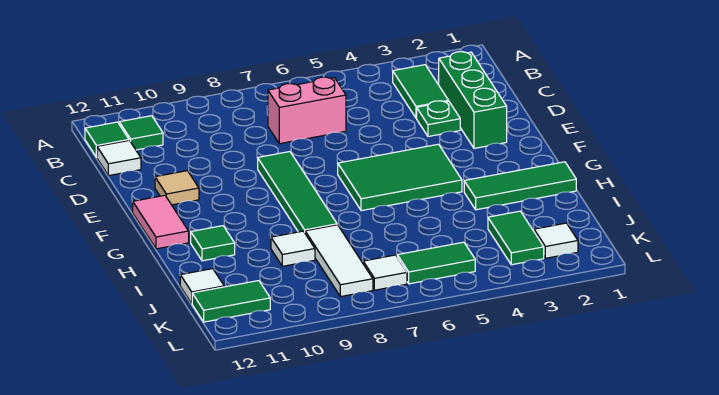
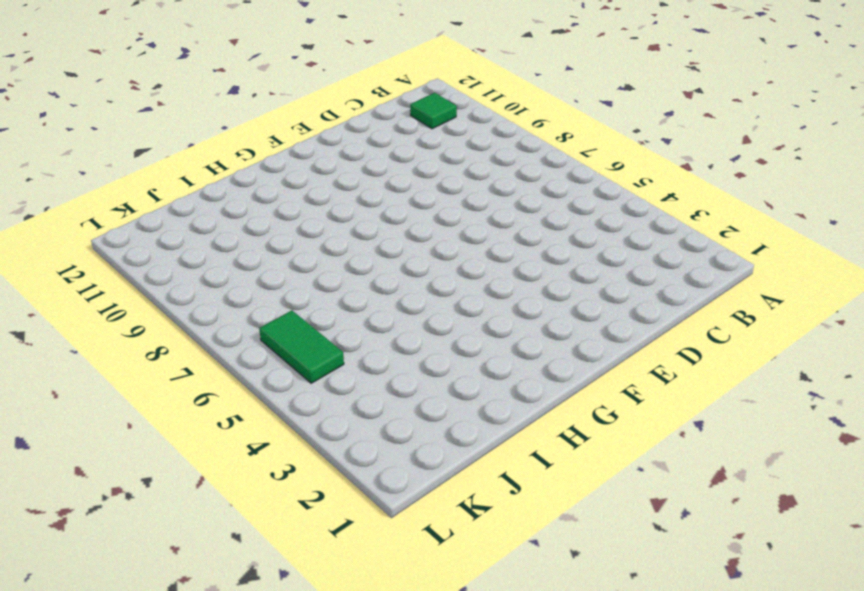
none -> green 1x2 tile [393,65,449,118]
none -> green 1x1 tile [85,122,129,157]
none -> green 1x3 brick [439,51,507,148]

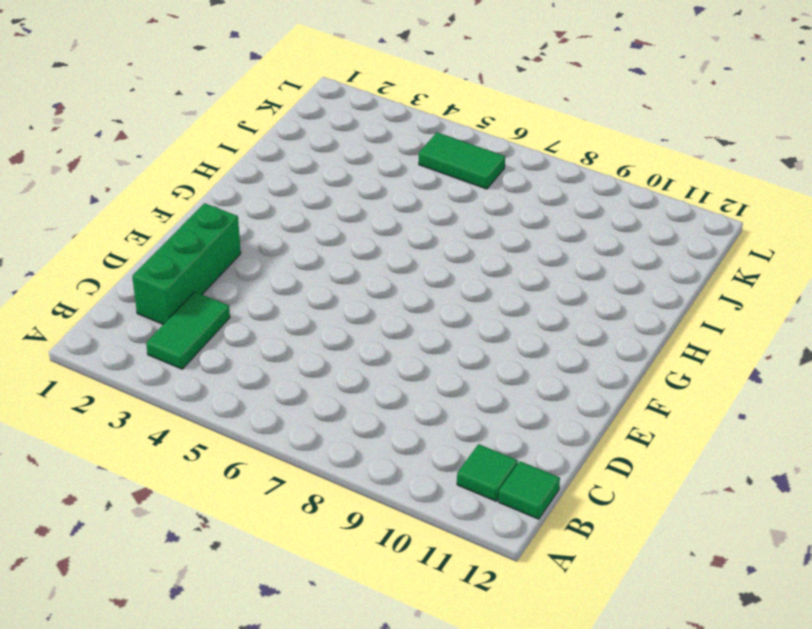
none -> pink 1x2 brick [268,77,346,144]
none -> white 1x1 tile [97,140,141,176]
none -> green 1x1 plate [417,101,460,136]

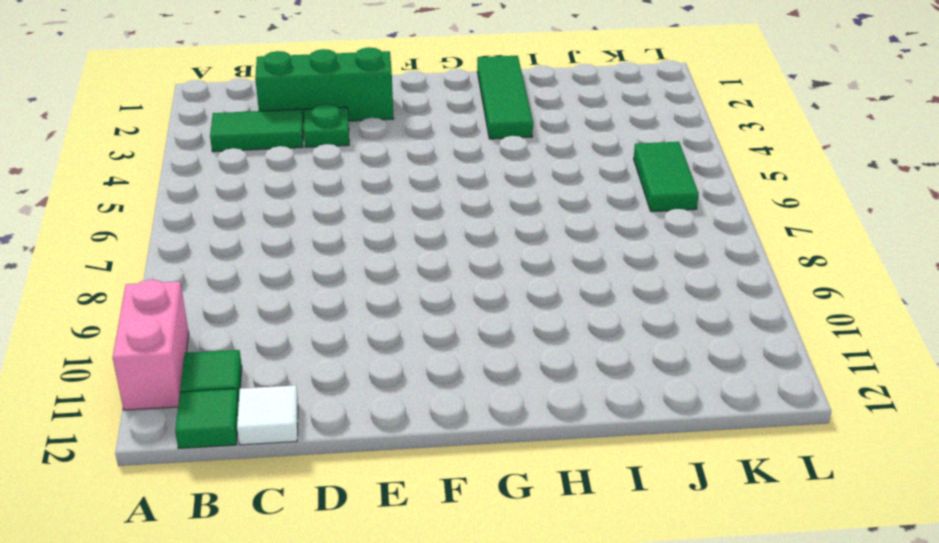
pink 1x2 brick [113,280,189,410] -> pink 1x2 brick moved to [268,77,346,144]
none -> green 1x4 tile [258,152,337,232]
none -> tan 1x1 tile [155,171,199,205]
none -> green 2x3 tile [338,144,462,211]

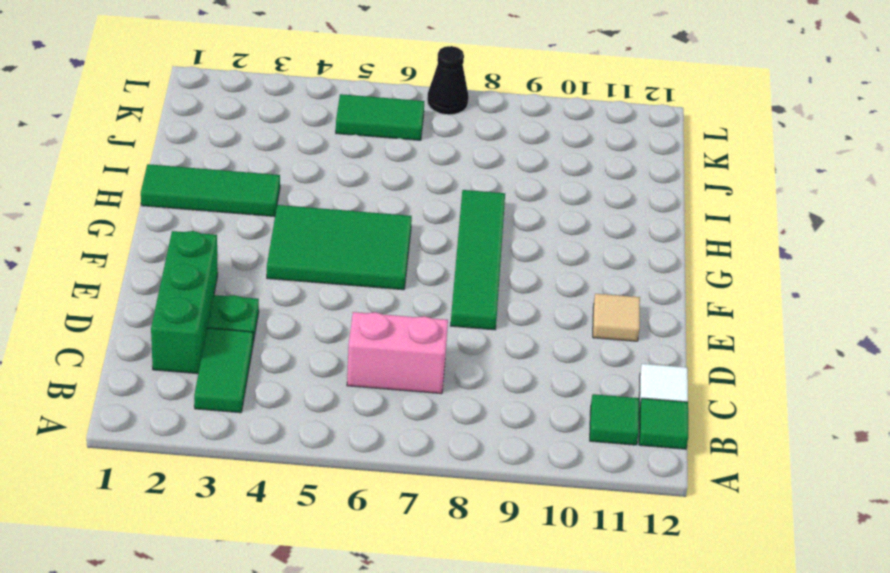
black 1x1 cone [427,46,469,115] -> none
none -> pink 1x2 tile [133,195,189,249]
none -> green 1x1 tile [191,226,235,261]
none -> white 1x3 tile [305,225,373,297]

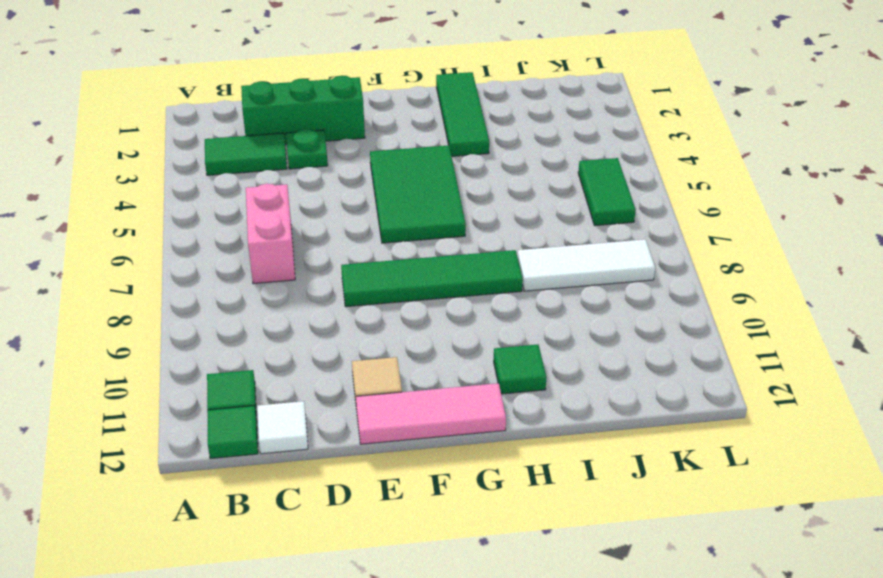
pink 1x3 tile [356,383,506,444] -> pink 1x2 tile [133,195,189,249]
none -> white 1x1 tile [271,231,315,266]
none -> green 1x2 tile [488,211,544,265]
none -> white 1x1 tile [180,269,224,303]

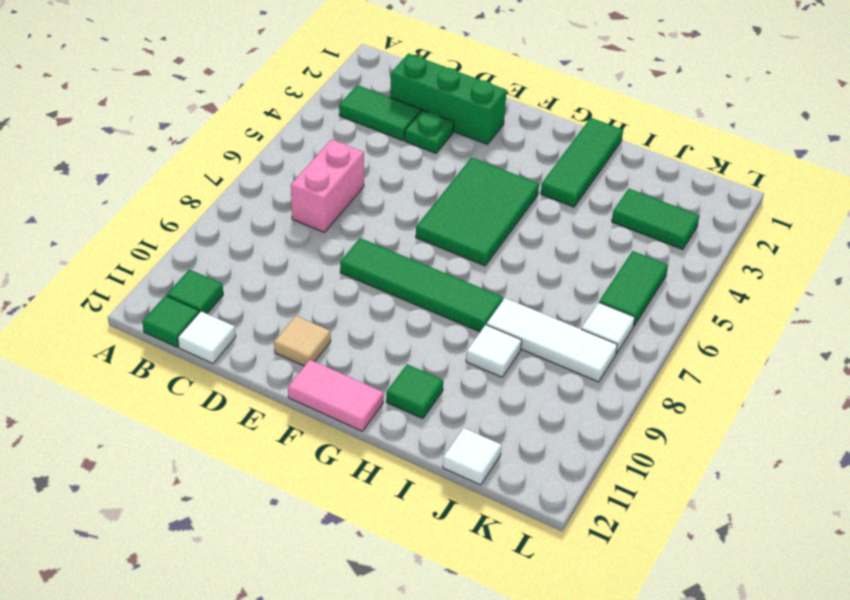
none -> white 1x1 tile [534,223,578,258]
none -> green 1x2 tile [192,281,270,322]

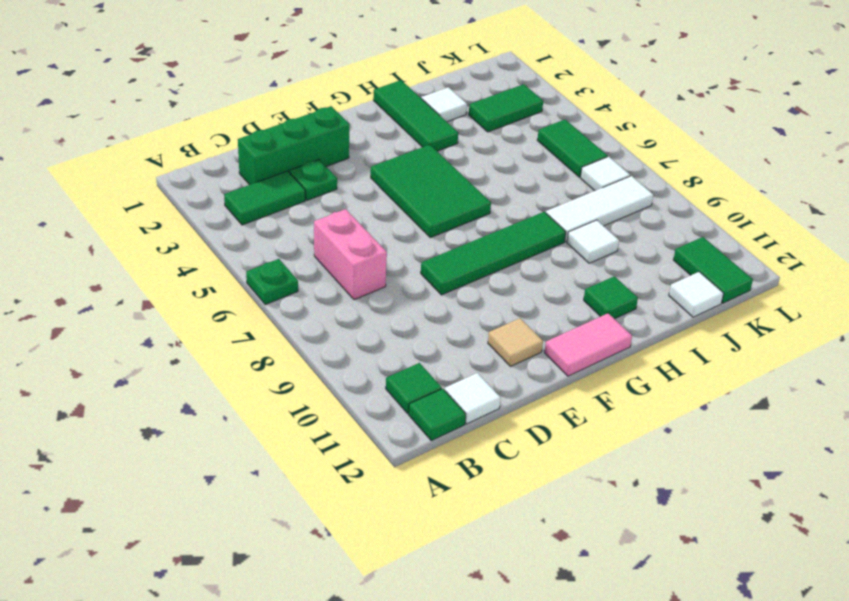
green 1x1 plate [246,259,298,305] -> none
white 1x1 tile [421,87,467,122] -> white 1x1 tile moved to [534,223,578,258]

